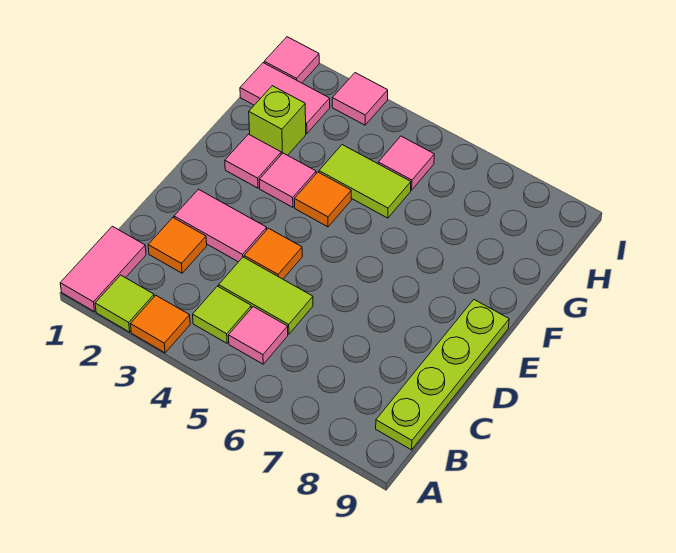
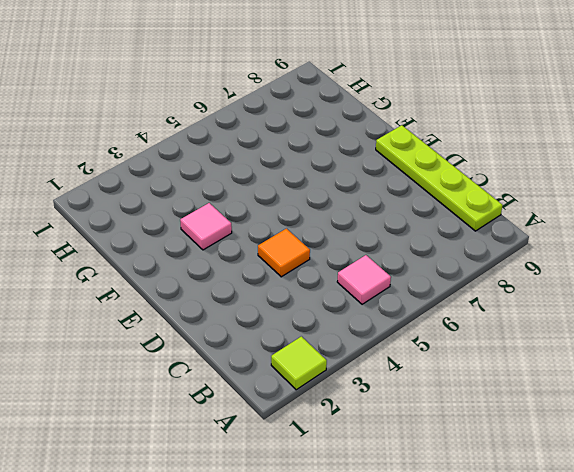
none -> pink 1x2 tile [60,226,146,312]
none -> orange 1x1 tile [131,296,190,353]
none -> lime 1x1 tile [193,286,251,343]

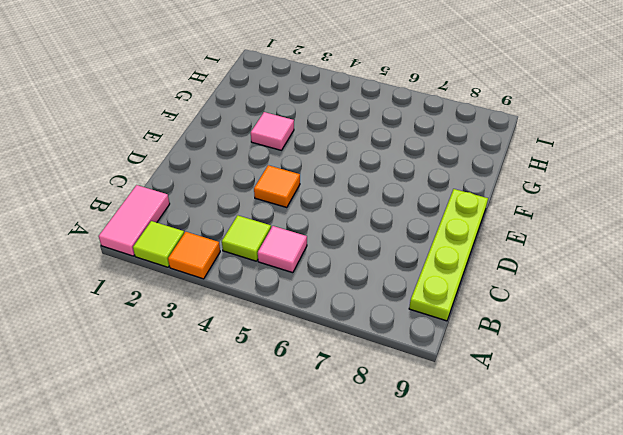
none -> orange 1x1 tile [148,218,207,273]
none -> lime 1x2 tile [219,257,313,334]
none -> pink 1x2 tile [174,189,267,262]

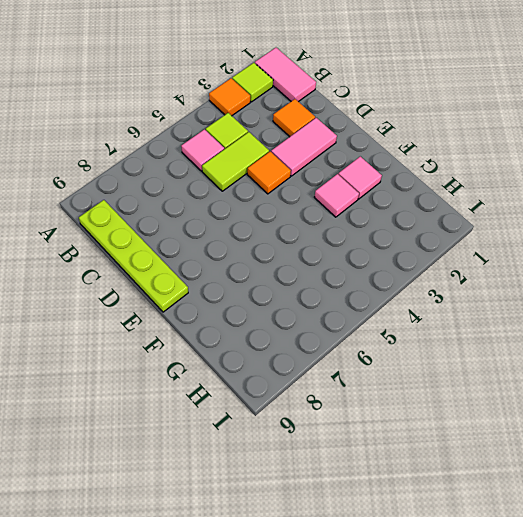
none -> orange 1x1 tile [294,172,351,227]
none -> lime 1x1 brick [249,86,306,155]
none -> lime 1x2 tile [319,145,411,218]

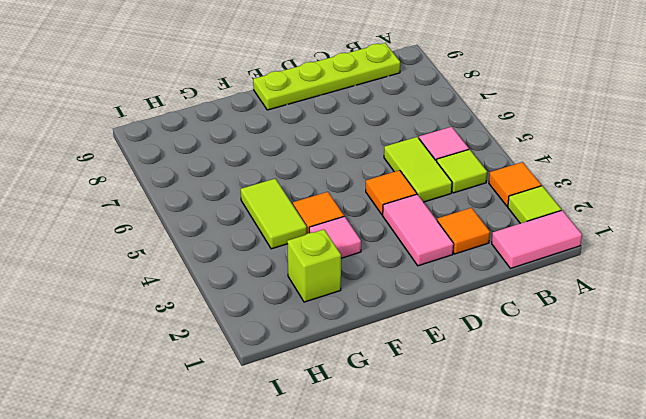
none -> pink 1x1 tile [225,134,281,188]
none -> pink 1x2 tile [240,63,330,134]
none -> pink 1x1 tile [378,136,434,190]

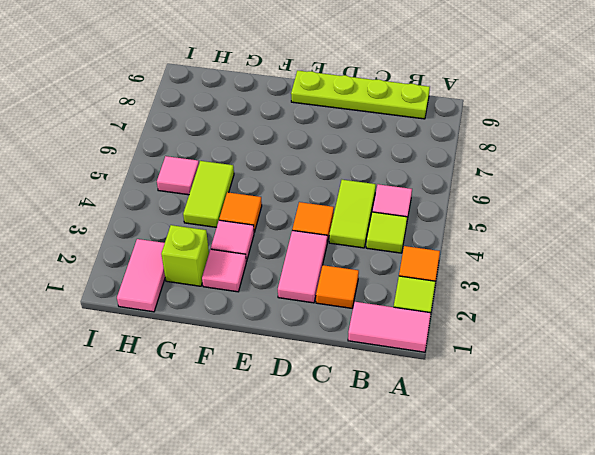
none -> pink 1x1 tile [264,37,319,83]
none -> pink 1x1 tile [332,73,388,125]

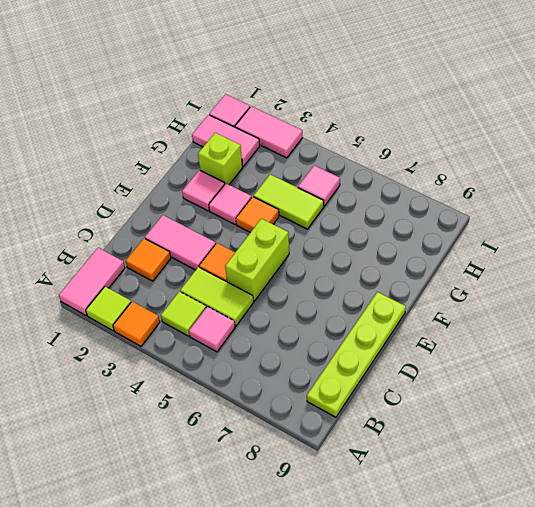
lime 1x2 brick [225,219,289,301] -> none
pink 1x2 tile [235,106,303,158] -> pink 1x1 tile [332,73,388,125]

